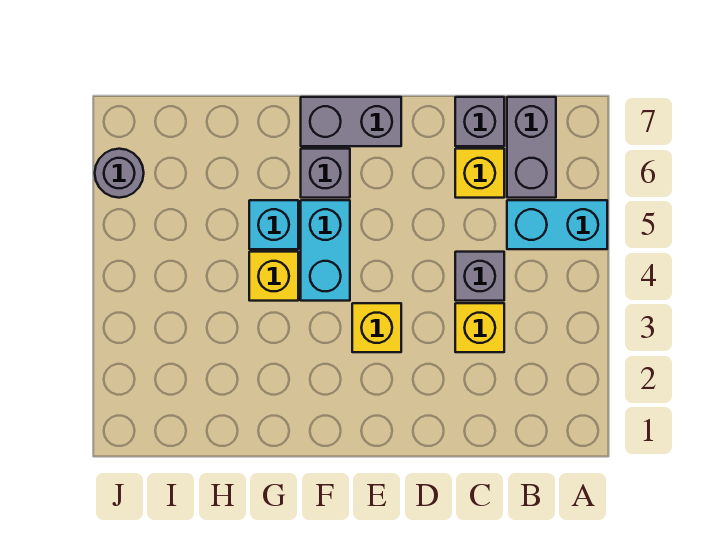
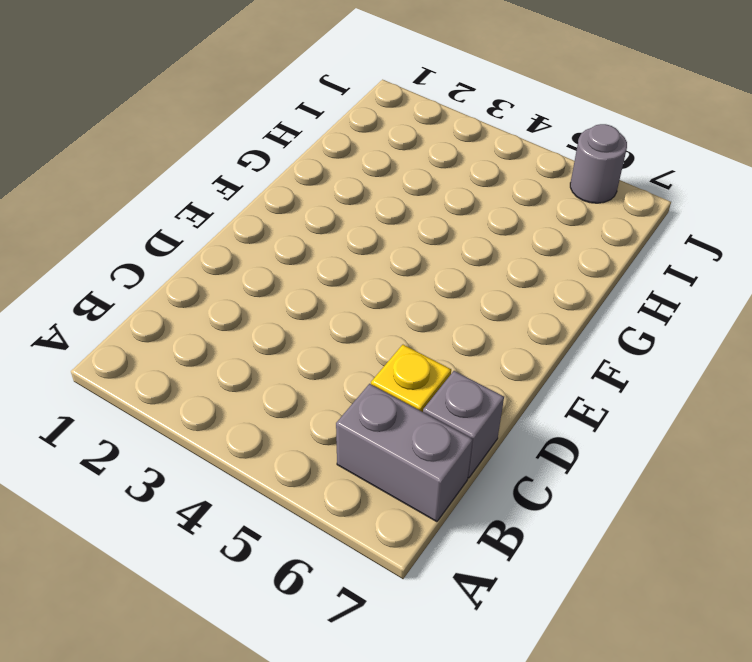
none -> cyan 1x2 brick [507,200,607,249]
none -> yellow 1x1 brick [455,303,504,352]
none -> grey 1x1 brick [455,252,504,301]

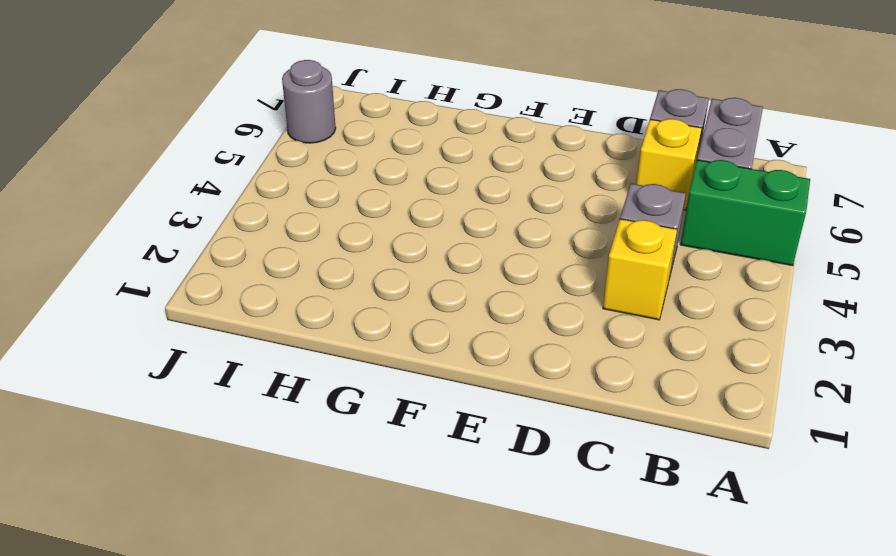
green 1x2 brick [680,160,810,266] -> cyan 1x2 brick [507,200,607,249]
none -> yellow 1x1 brick [352,303,401,352]
none -> grey 1x2 brick [301,97,401,146]
none -> cyan 1x2 brick [301,200,350,301]

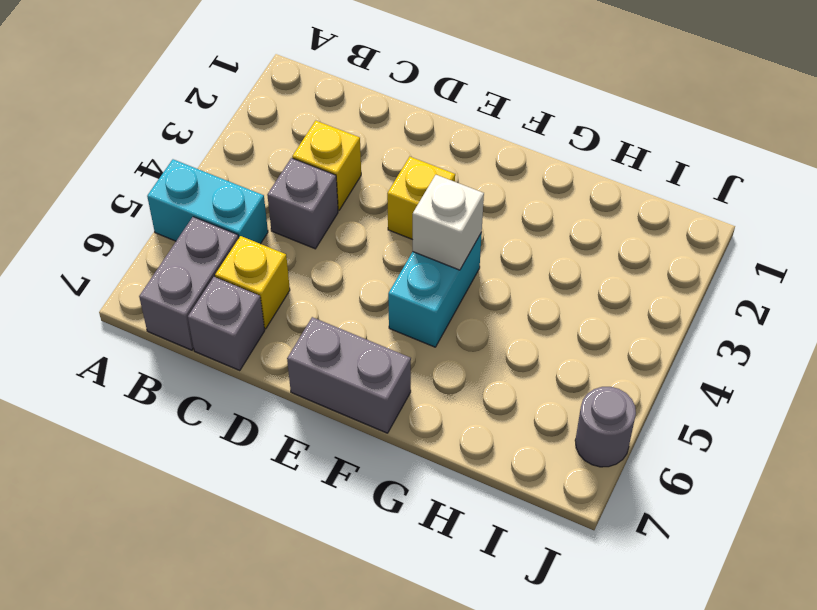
white 1x1 brick [413,175,484,270] -> none
none -> grey 1x1 brick [301,149,350,198]
none -> yellow 1x1 brick [249,252,298,301]
none -> cyan 1x1 brick [249,200,298,249]

